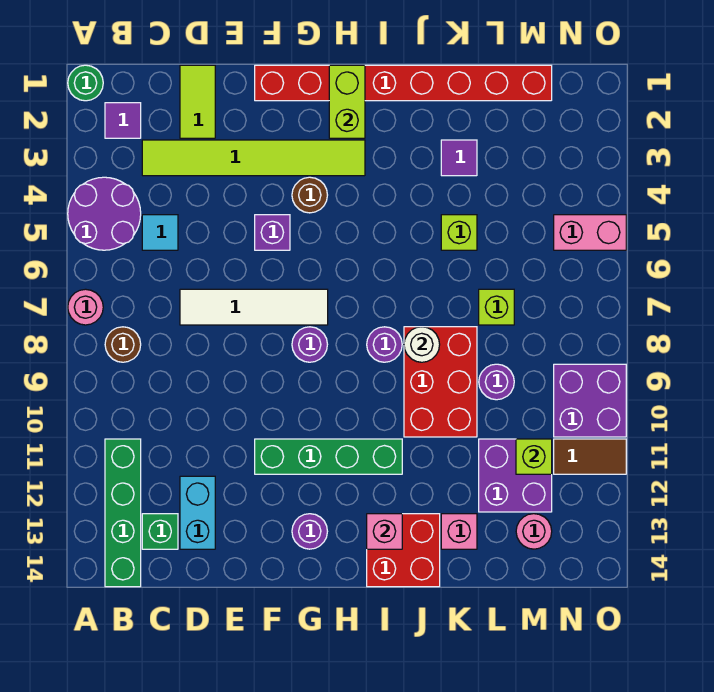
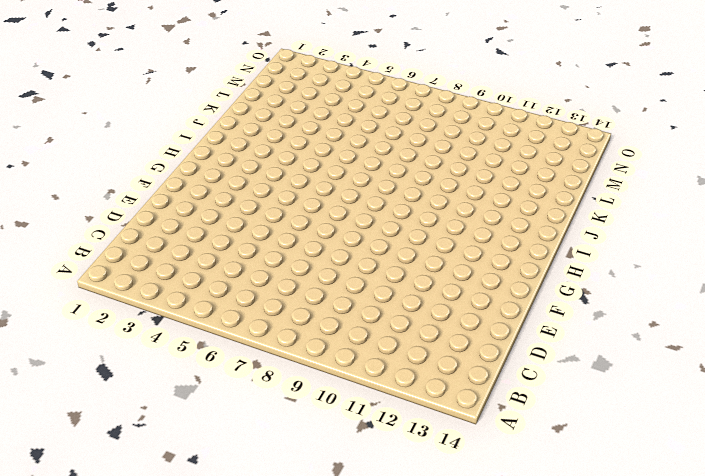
none -> green 1x1 round brick [68,65,103,101]
none -> purple 2x2 round brick [68,177,141,250]
none -> pink 1x1 round brick [68,289,103,325]
none -> purple 1x1 tile [105,103,141,138]

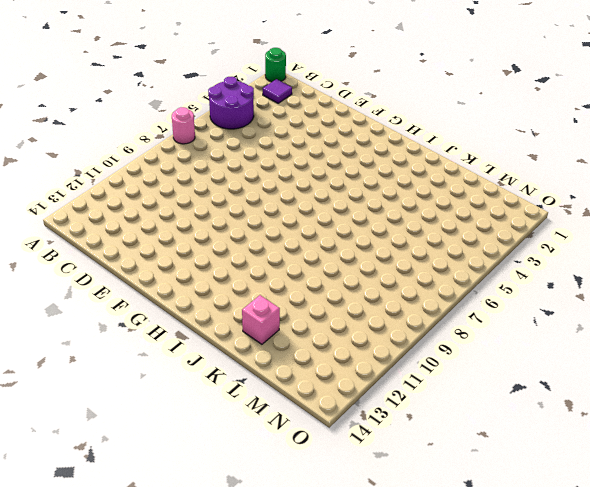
none -> brown 1x1 round brick [105,327,141,362]
none -> green 1x4 brick [105,439,141,587]
none -> lime 1x6 tile [142,140,365,176]
none -> cyan 1x1 tile [142,215,178,250]

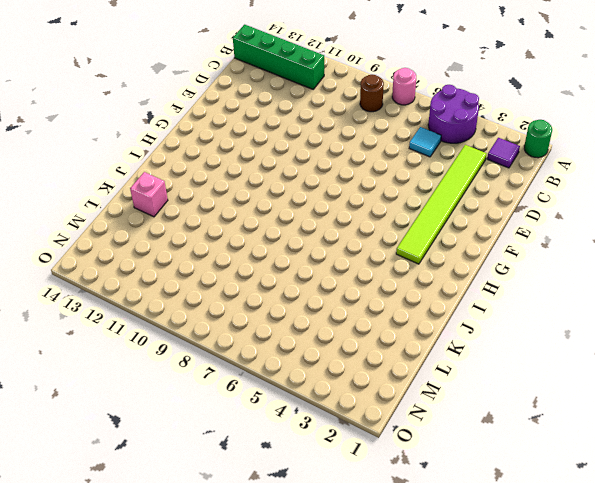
none -> green 1x1 brick [142,514,178,549]
none -> lime 1x2 tile [180,65,215,138]
none -> white 1x4 tile [180,289,328,325]
none -> cyan 1x2 brick [180,476,215,549]

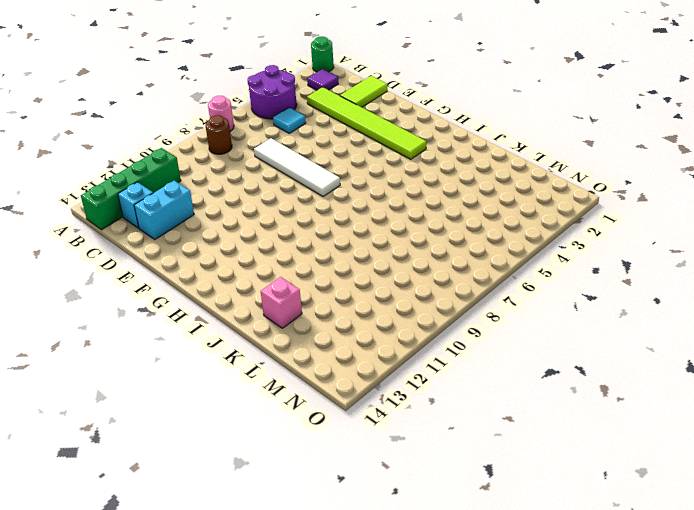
cyan 1x1 brick [118,182,153,228] -> green 1x1 brick [142,514,178,549]
none -> red 1x8 brick [255,65,552,101]
none -> purple 1x1 brick [255,215,290,250]
none -> green 1x4 brick [255,439,402,474]
none -> brown 1x1 round brick [292,177,327,213]

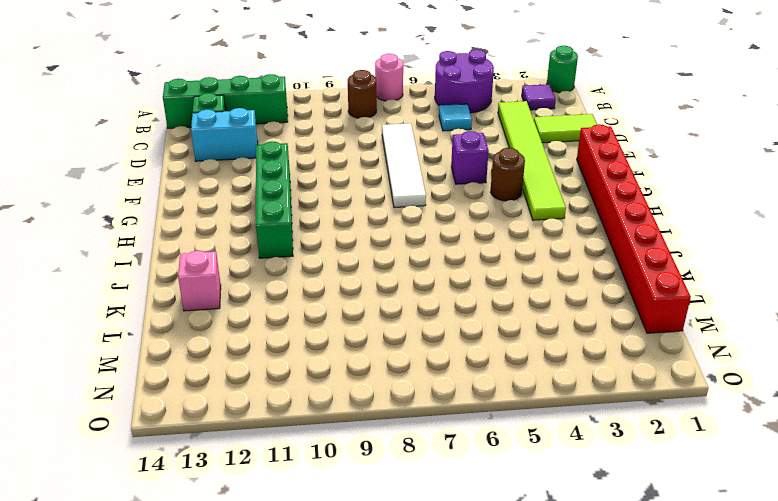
none -> purple 1x1 round brick [292,327,327,362]
none -> purple 1x1 round brick [292,514,327,549]
none -> purple 1x1 round brick [367,327,402,362]
none -> red 2x2 brick [367,514,440,587]

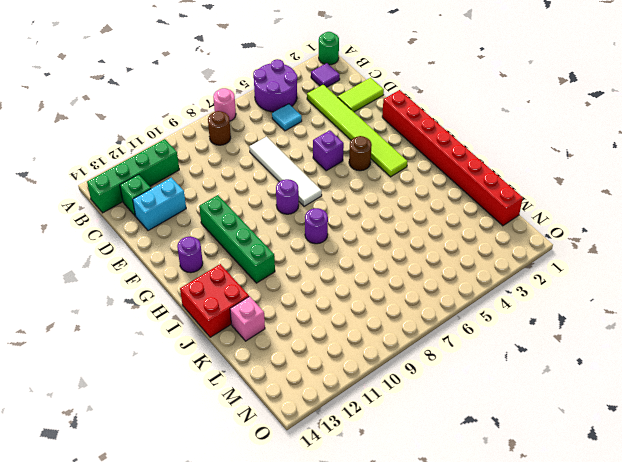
none -> red 2x3 brick [404,327,477,437]
none -> purple 1x1 tile [441,140,477,176]
none -> lime 1x1 brick [441,215,477,250]
none -> lime 1x1 brick [479,289,514,325]

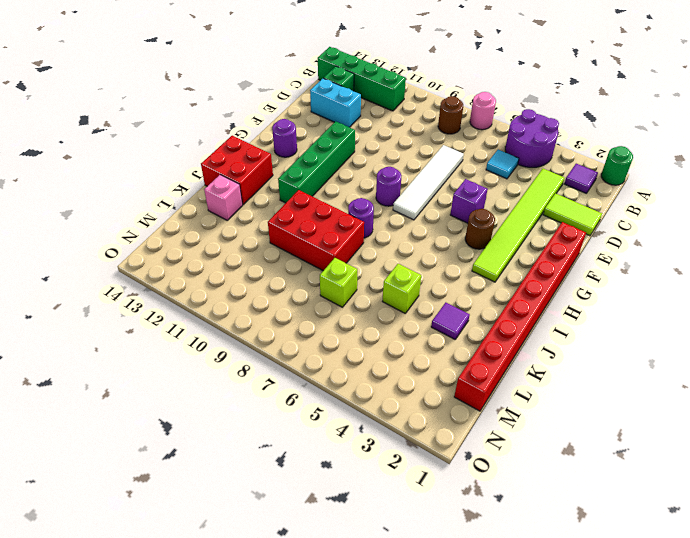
none -> purple 1x1 round brick [479,364,514,400]
none -> purple 2x2 brick [479,439,552,512]
none -> pink 1x1 round brick [516,514,552,549]
none -> pink 1x2 brick [554,215,626,250]

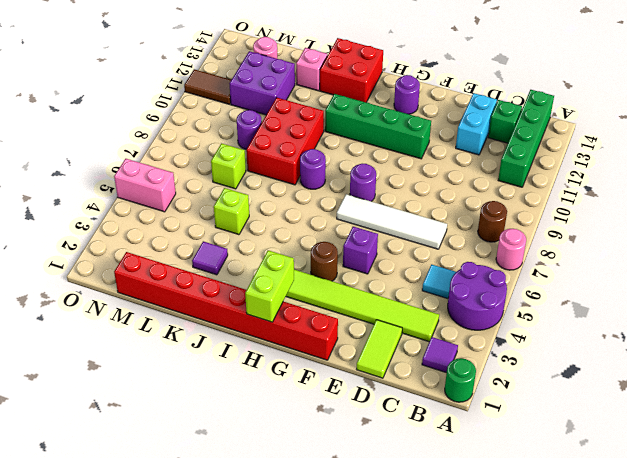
none -> purple 2x2 brick [554,364,626,437]
none -> pink 1x1 brick [367,514,402,549]
none -> white 1x1 round brick [404,327,440,362]
none -> lime 1x1 brick [516,439,552,474]

